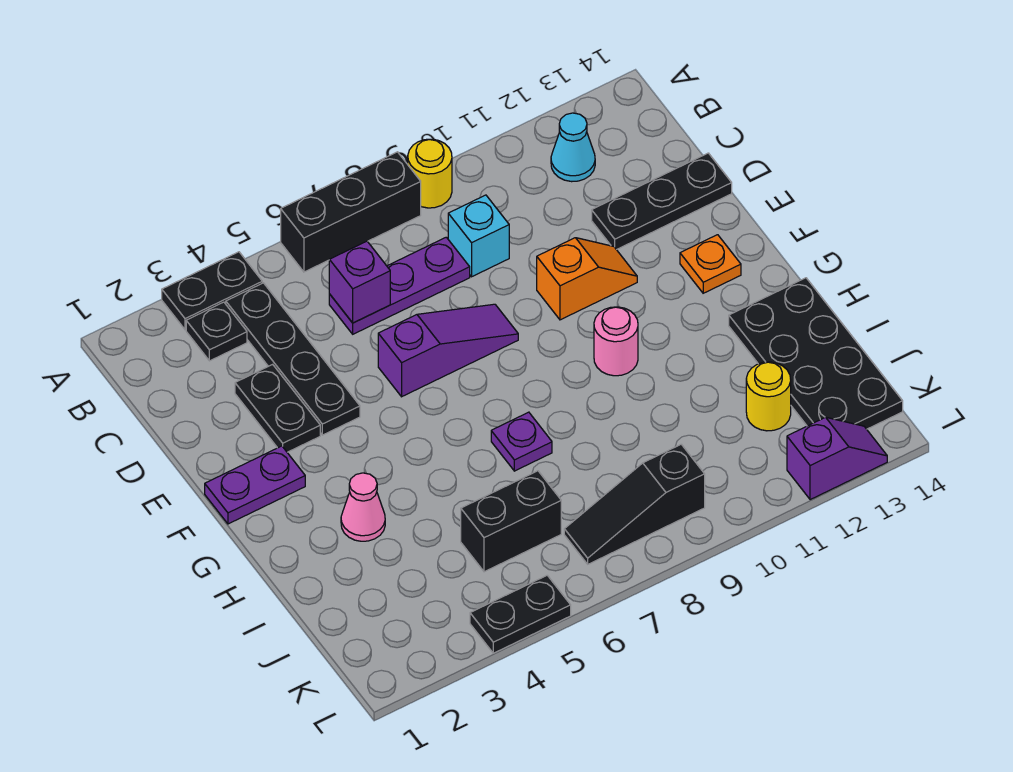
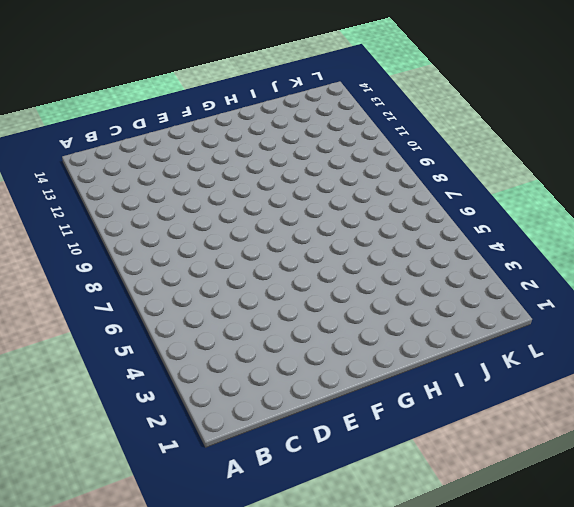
none -> black 1x2 plate [162,252,262,330]
none -> black 1x3 brick [281,152,421,272]
none -> yellow 1x1 round brick [408,139,452,208]

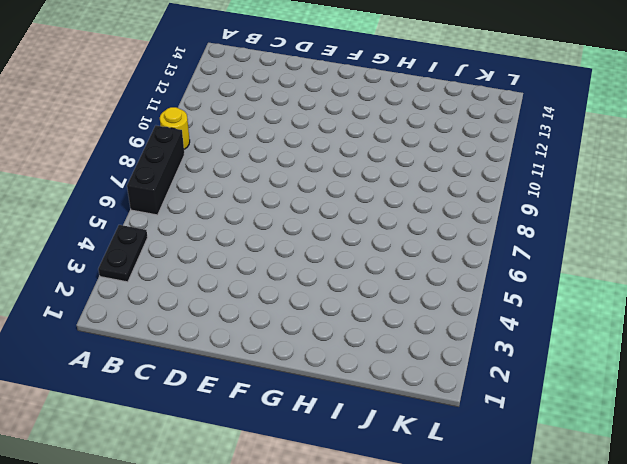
none -> black 1x1 plate [186,302,247,361]
none -> black 1x4 plate [226,283,360,435]
none -> cyan 1x1 cone [551,113,595,182]

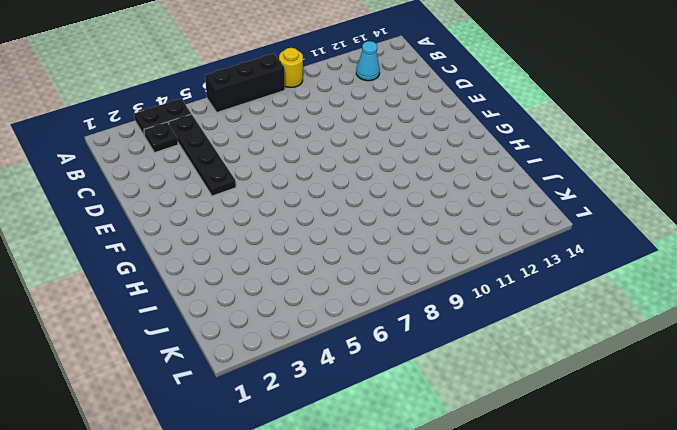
none -> purple 1x3 plate [329,237,470,334]
none -> cyan 1x1 brick [448,195,509,277]
none -> black 1x2 plate [235,364,320,452]

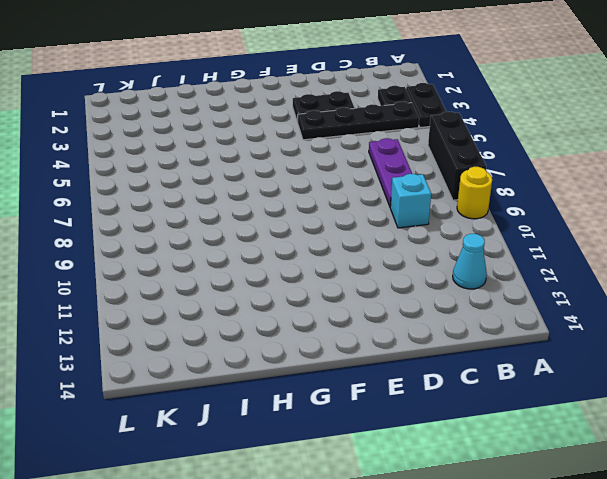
none -> black 1x3 plate [592,153,732,250]
none -> purple 1x3 slope [378,304,518,397]
none -> orange 1x2 slope [537,238,637,320]

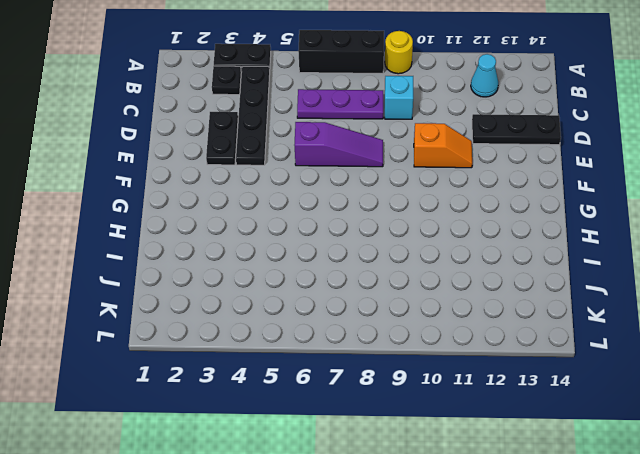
none -> purple 1x2 plate [205,446,305,524]
none -> orange 1x1 plate [680,235,741,293]
none -> pink 1x1 round brick [594,307,638,376]

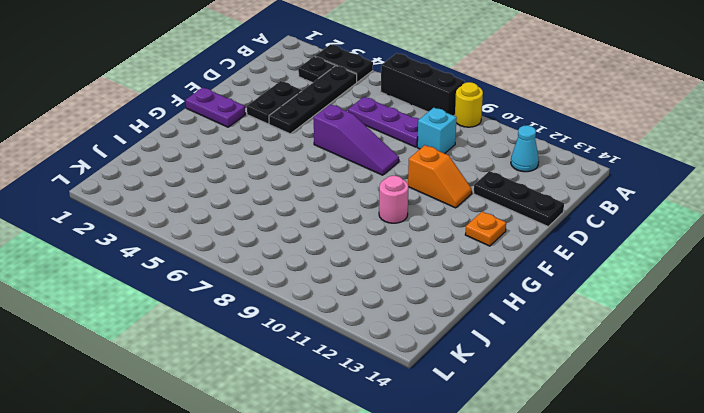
none -> pink 1x1 cone [341,473,385,541]
none -> purple 1x1 plate [491,412,552,471]
none -> black 2x4 plate [729,278,903,429]

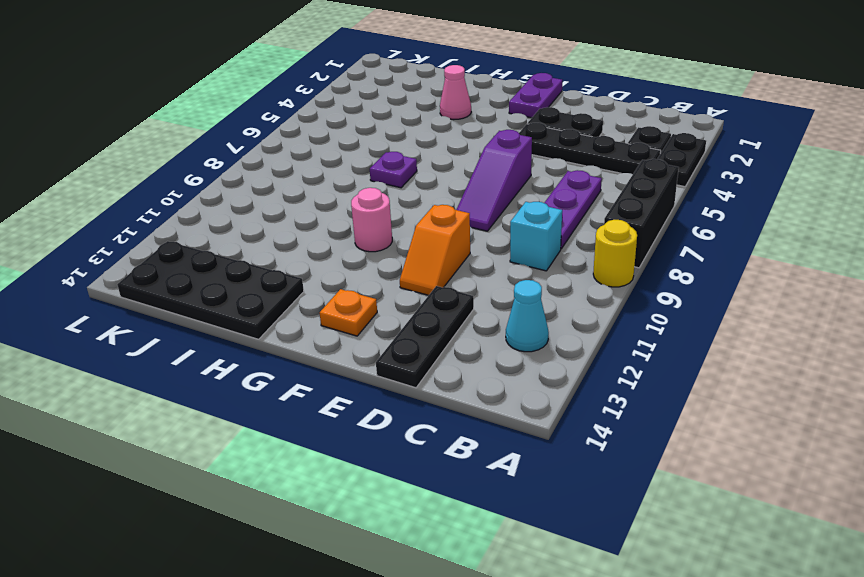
none -> black 1x2 brick [461,471,561,572]
none -> yellow 1x1 round brick [746,362,791,431]
none -> black 1x3 slope [564,444,705,564]

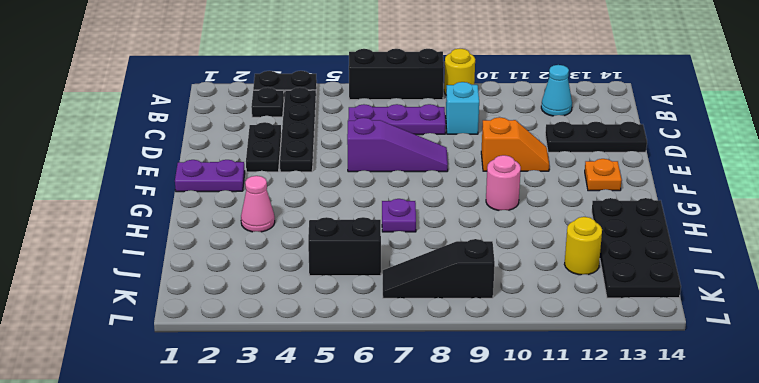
none -> black 1x2 plate [470,575,571,653]
none -> purple 1x2 slope [787,417,887,500]
none -> purple 1x1 brick [329,241,390,323]

